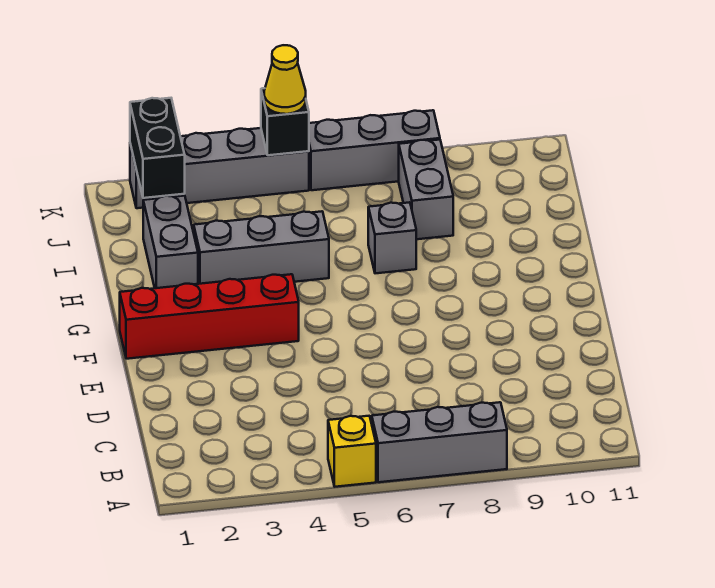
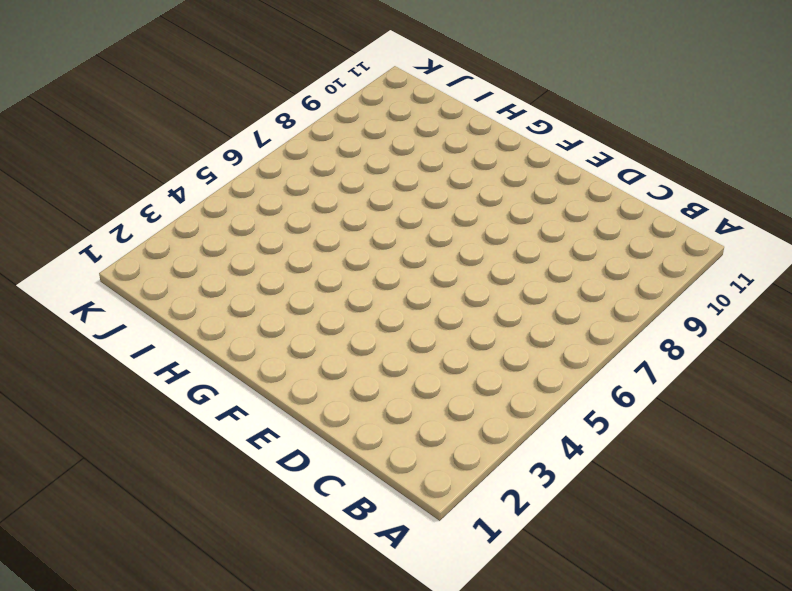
none -> yellow 1x1 brick [328,416,376,487]
none -> grey 1x3 brick [372,402,507,482]
none -> red 1x4 brick [120,274,299,359]

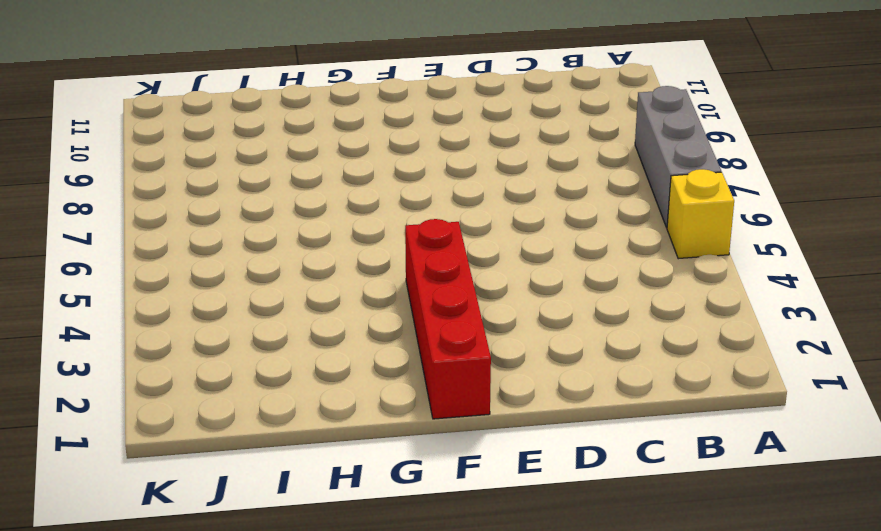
none -> grey 1x2 brick [143,196,198,288]
none -> grey 1x3 brick [194,211,329,284]
none -> grey 1x1 brick [368,202,416,273]

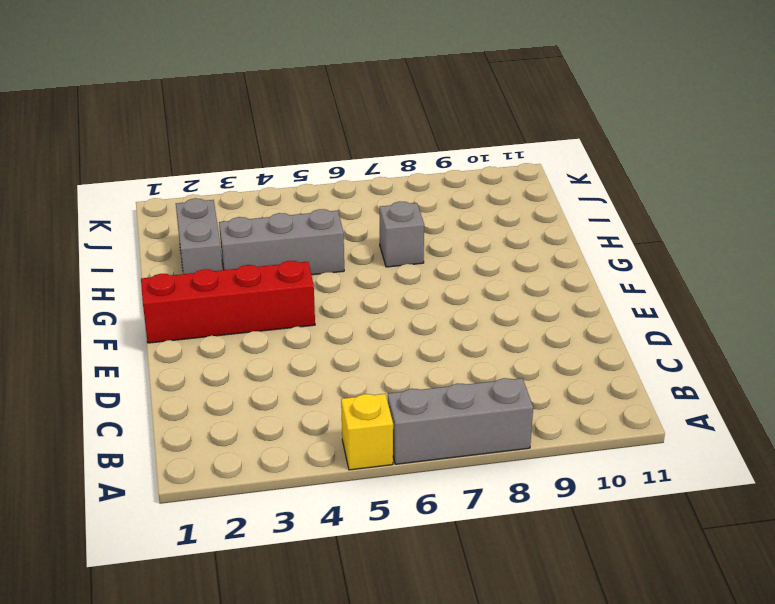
none -> grey 1x2 brick [399,140,453,239]
none -> grey 1x4 brick [130,128,309,208]
none -> grey 1x3 brick [309,110,440,190]

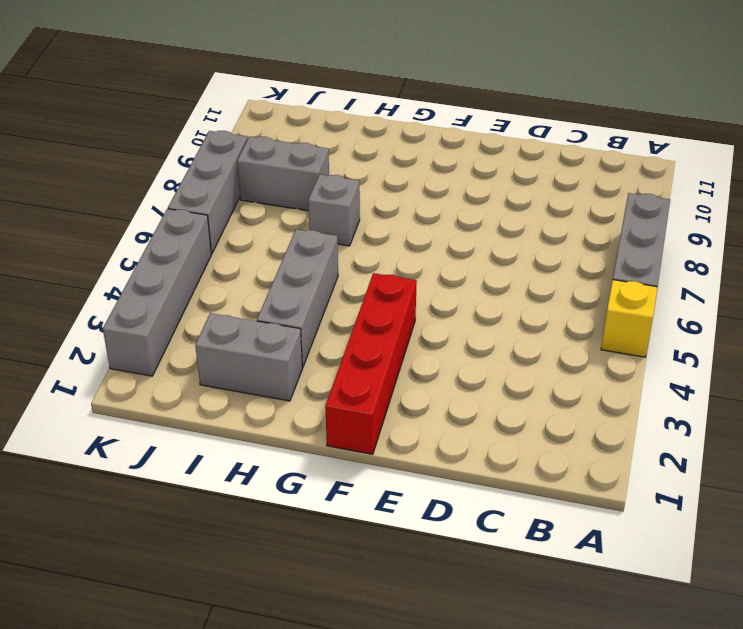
none -> black 1x2 brick [130,98,185,198]
none -> black 1x1 brick [261,88,309,155]
none -> yellow 1x1 cone [264,45,306,114]

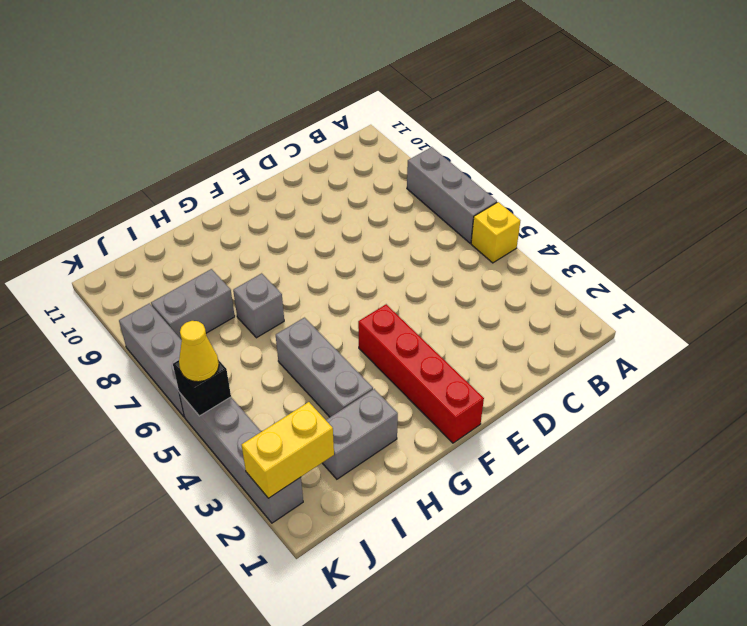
yellow 1x2 brick [242,402,334,498] -> black 1x2 brick [130,98,185,198]

